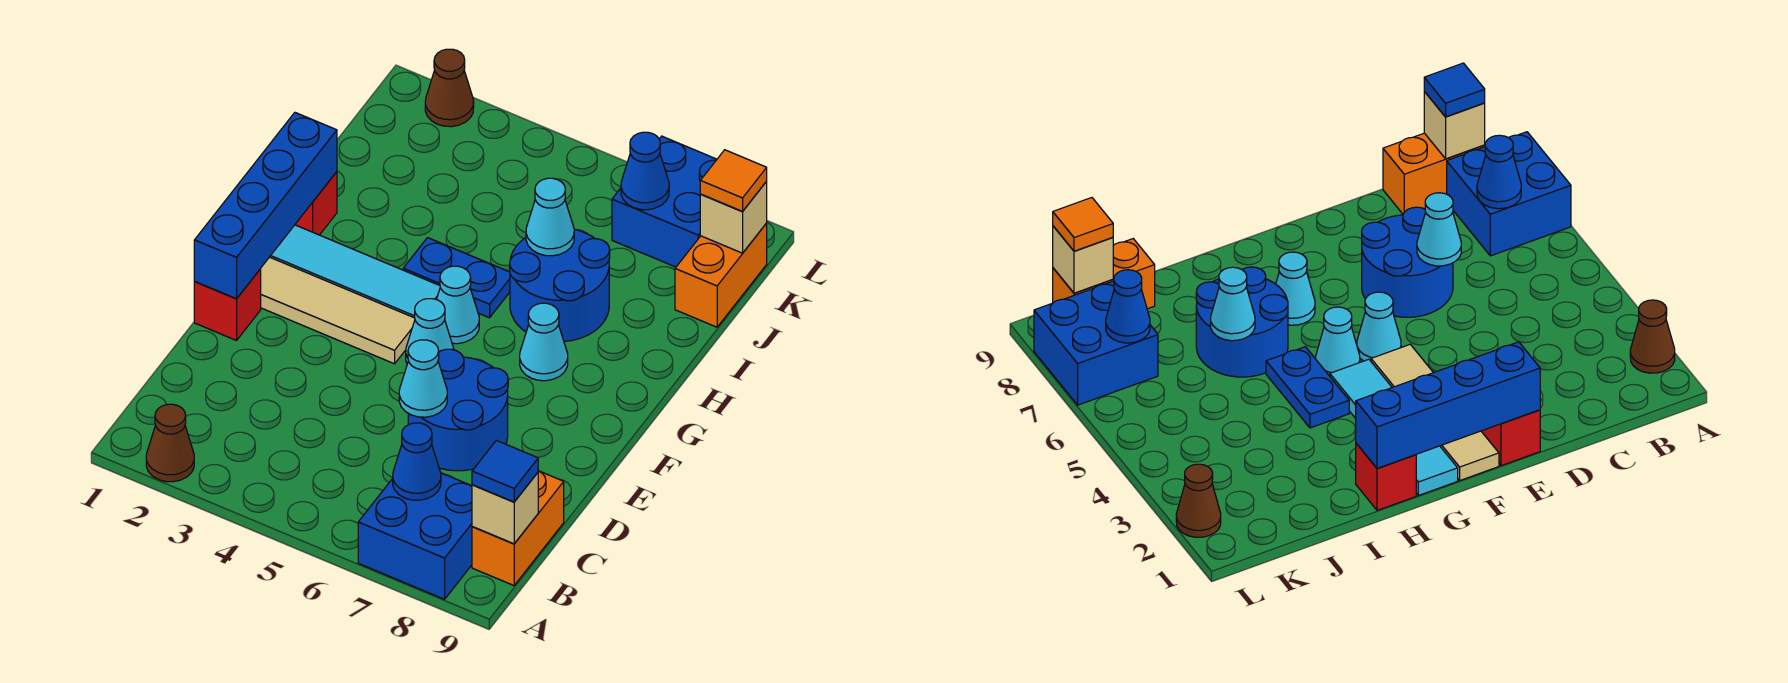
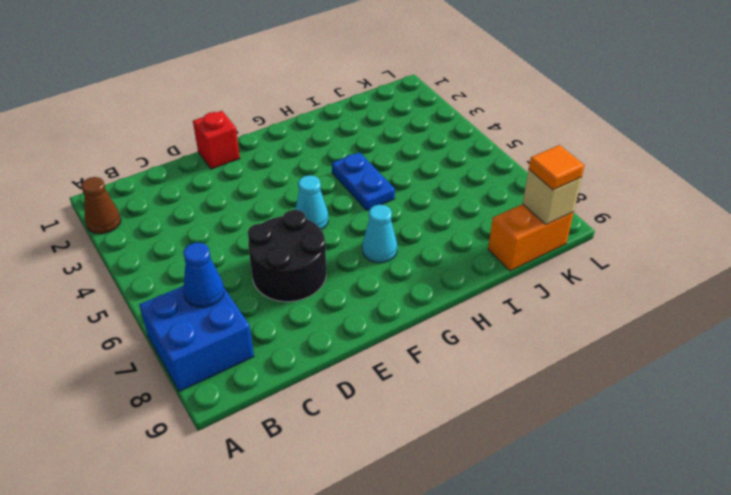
black 2x2 round brick [248,210,326,302] -> blue 2x2 round brick [408,349,508,471]
none -> orange 1x2 brick [472,471,564,585]
none -> tan 1x4 tile [261,257,415,364]
none -> cyan 1x4 tile [270,225,440,318]

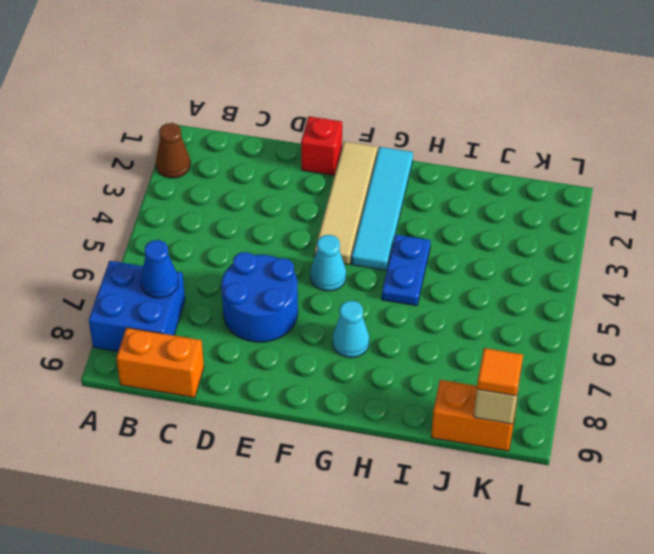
none -> cyan 1x1 cone [436,266,479,344]
none -> red 1x1 brick [295,172,337,235]
none -> blue 2x2 round brick [510,229,610,342]

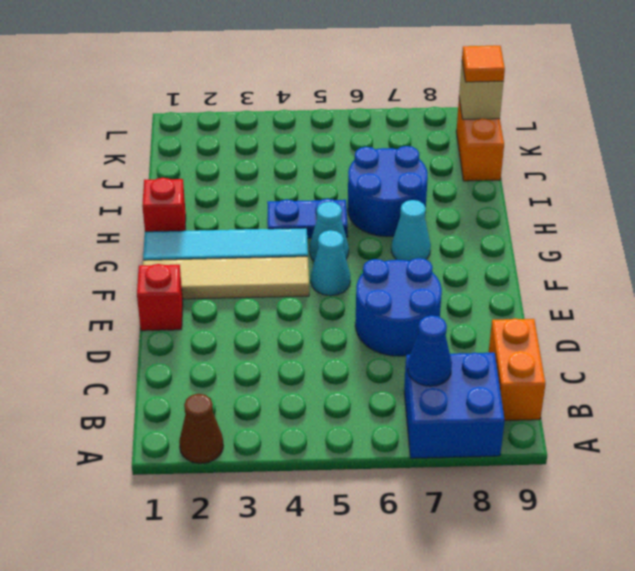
none -> blue 2x2 brick [612,136,717,267]
none -> brown 1x1 cone [425,49,474,127]
none -> tan 1x1 brick [472,473,538,544]

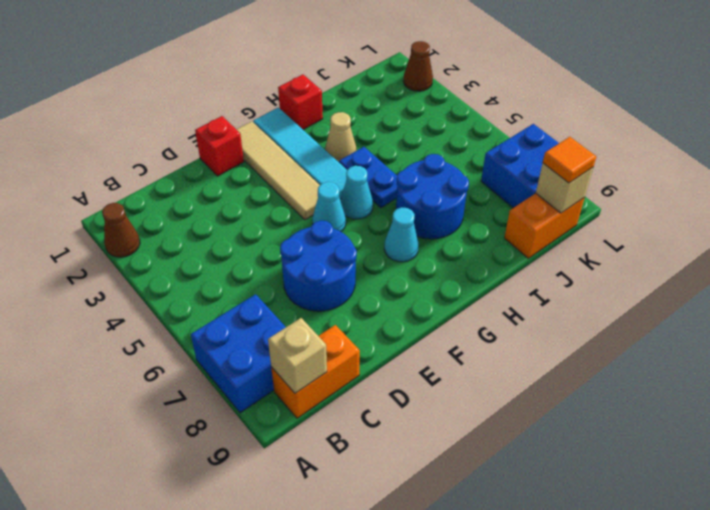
tan 1x1 cone [325,112,356,162] -> none
none -> blue 1x1 cone [393,423,441,500]
none -> cyan 1x1 cone [399,340,447,417]
none -> blue 1x4 brick [194,113,337,299]

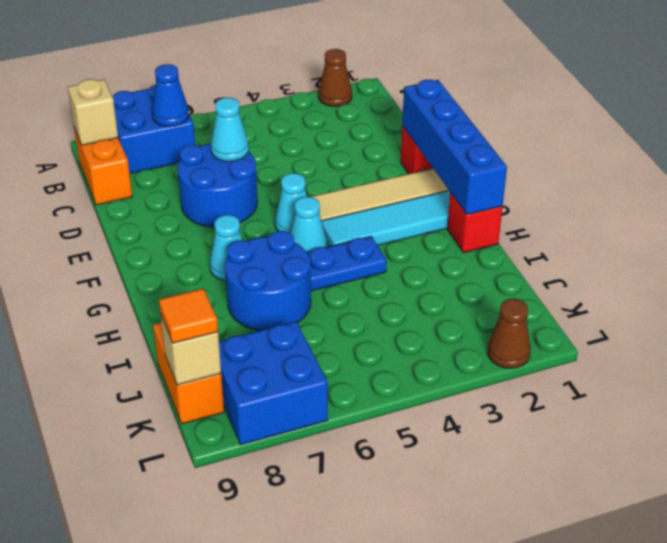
none -> cyan 1x1 cone [526,178,574,256]
none -> blue 1x1 cone [621,132,669,210]
none -> blue 1x1 tile [472,440,538,502]

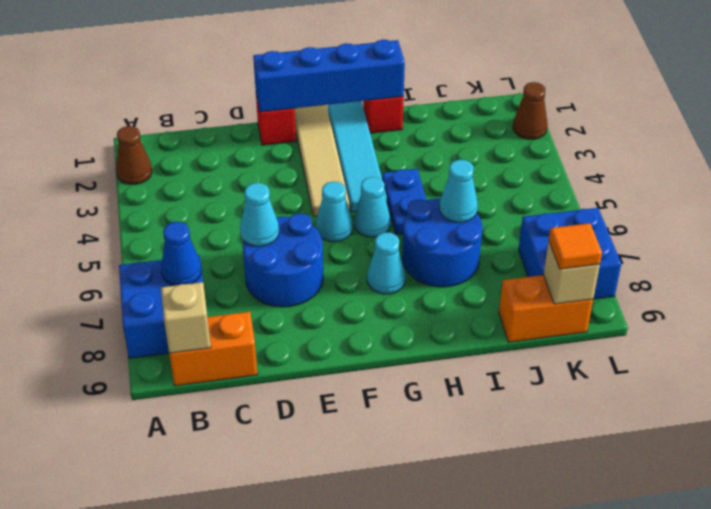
none -> blue 1x1 cone [621,132,669,210]
none -> blue 1x1 tile [472,440,538,502]

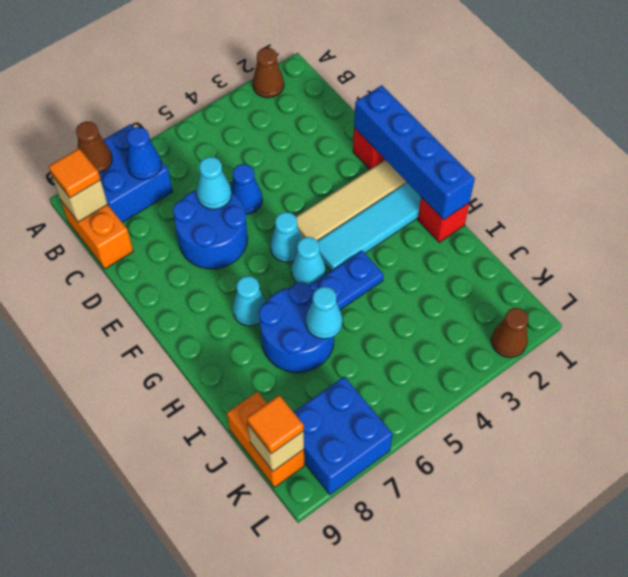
brown 1x1 cone [76,121,112,173] -> none
orange 1x1 tile [49,149,101,198] -> blue 1x1 tile [472,440,538,502]
blue 1x1 cone [231,164,262,214] -> blue 1x1 cone moved to [621,132,669,210]

